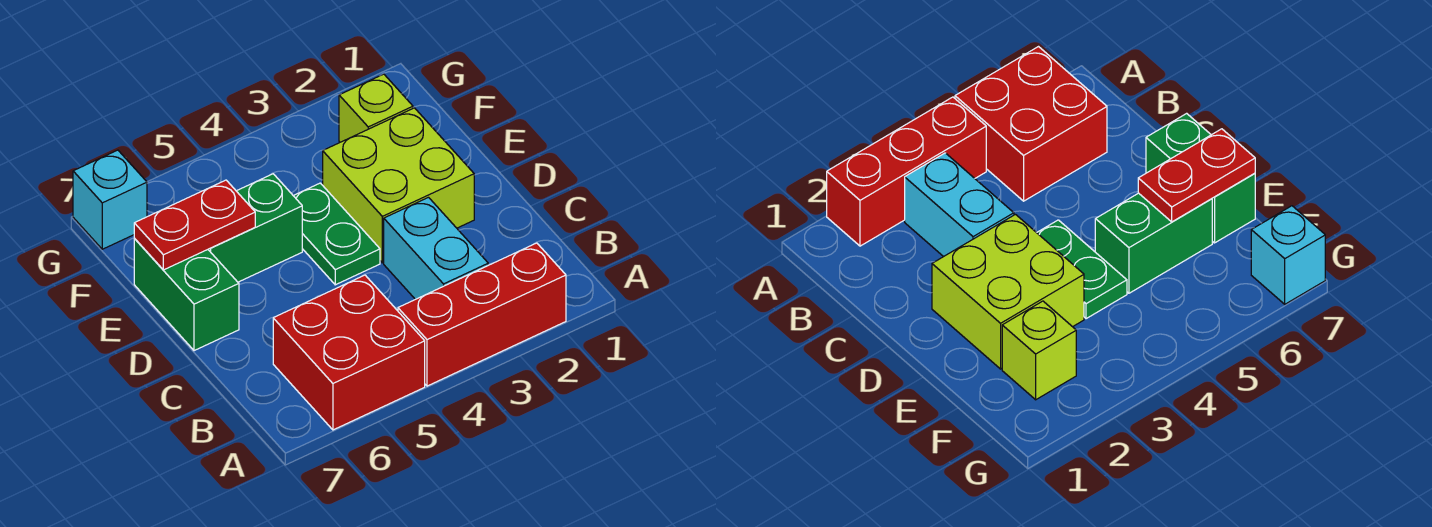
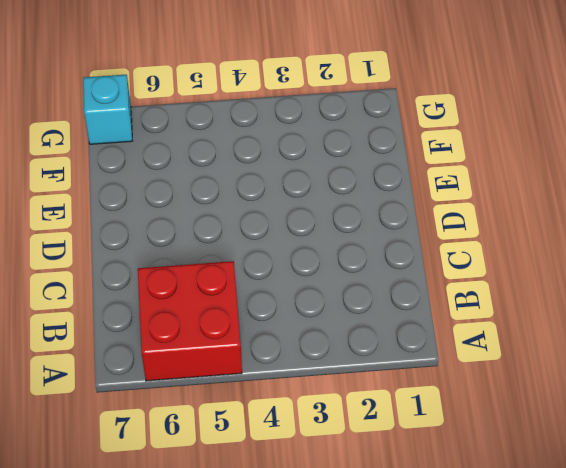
none -> red 1x3 brick [398,243,566,386]
none -> cyan 1x2 brick [384,197,488,299]

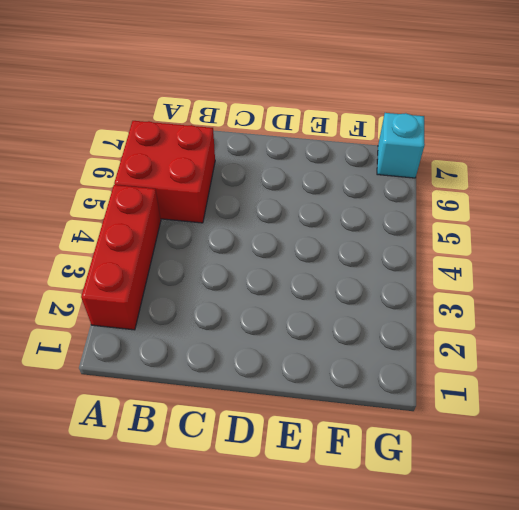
none -> cyan 1x2 brick [384,197,488,299]
none -> lime 2x2 brick [323,108,474,263]

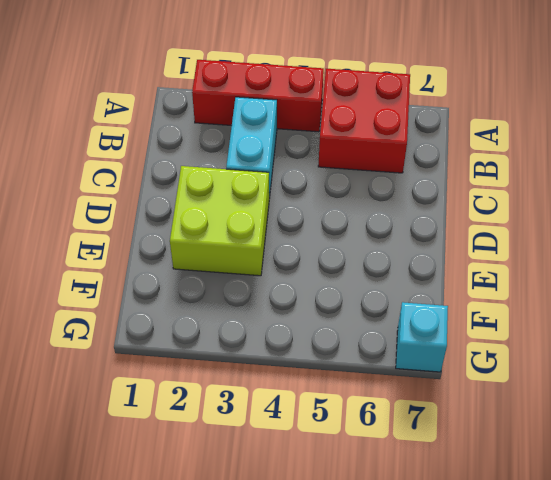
none -> green 1x2 plate [294,183,380,285]
none -> green 1x2 brick [134,239,239,351]

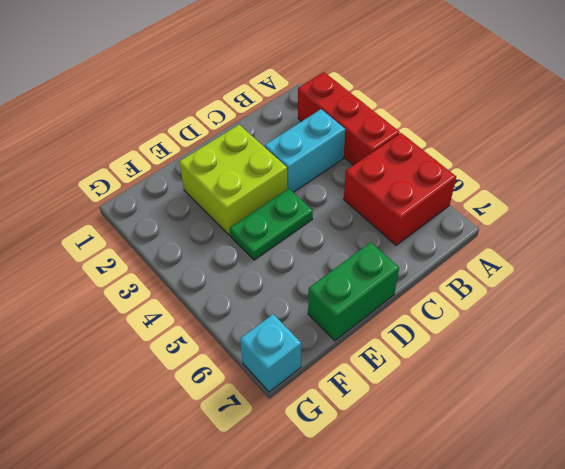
none -> green 1x2 brick [208,174,302,282]
none -> lime 1x1 brick [339,74,413,142]

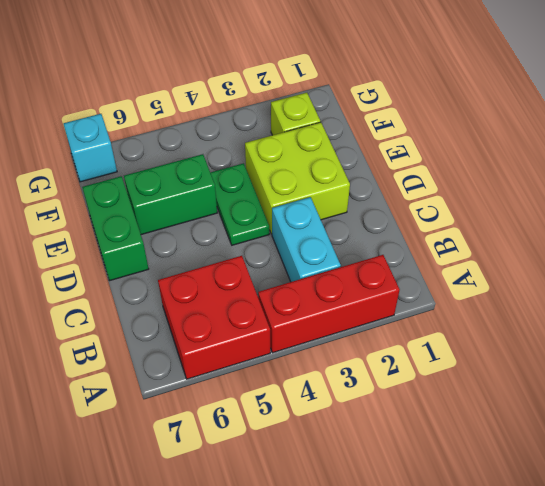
none -> red 1x2 plate [134,180,255,270]

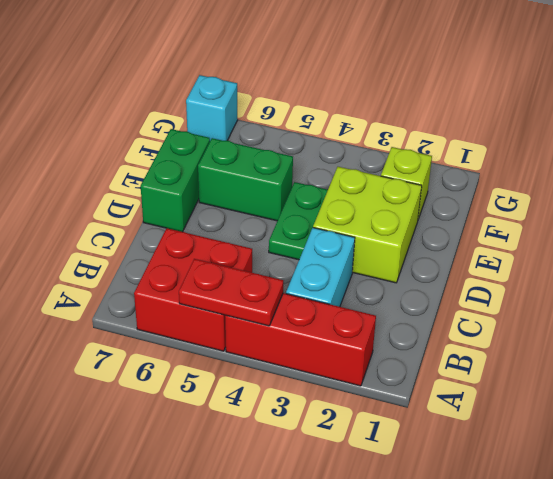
red 1x2 plate [179,259,283,326] -> red 1x2 plate moved to [134,180,255,270]

